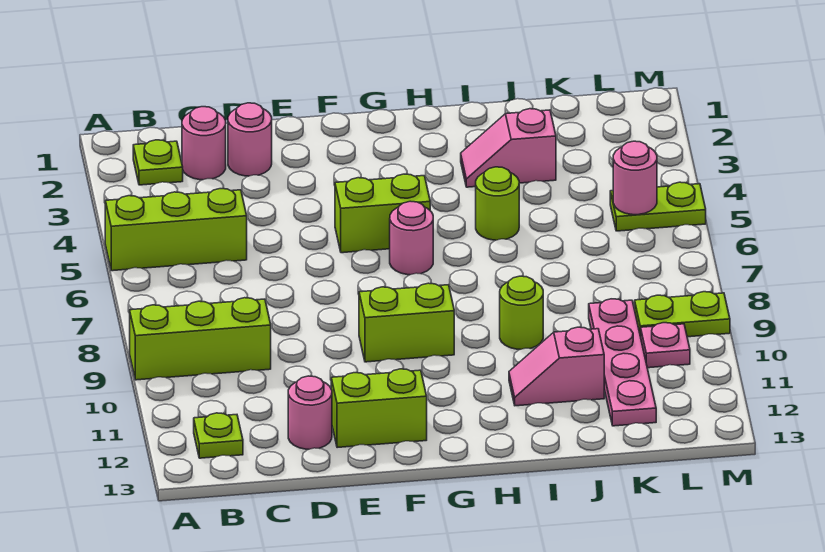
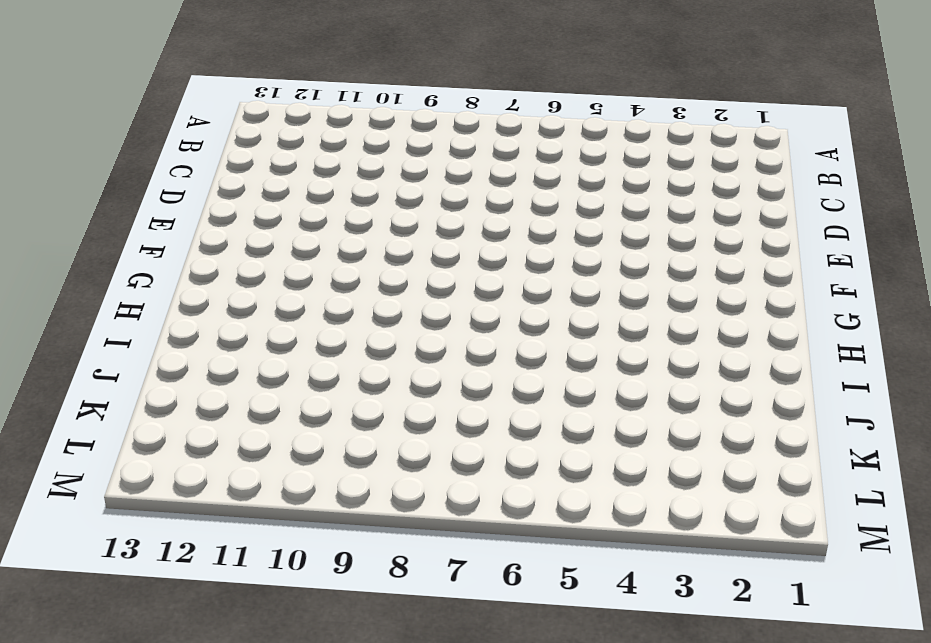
none -> lime 1x3 brick [105,189,247,271]
none -> lime 1x3 brick [130,298,271,380]
none -> lime 1x1 plate [133,140,183,185]

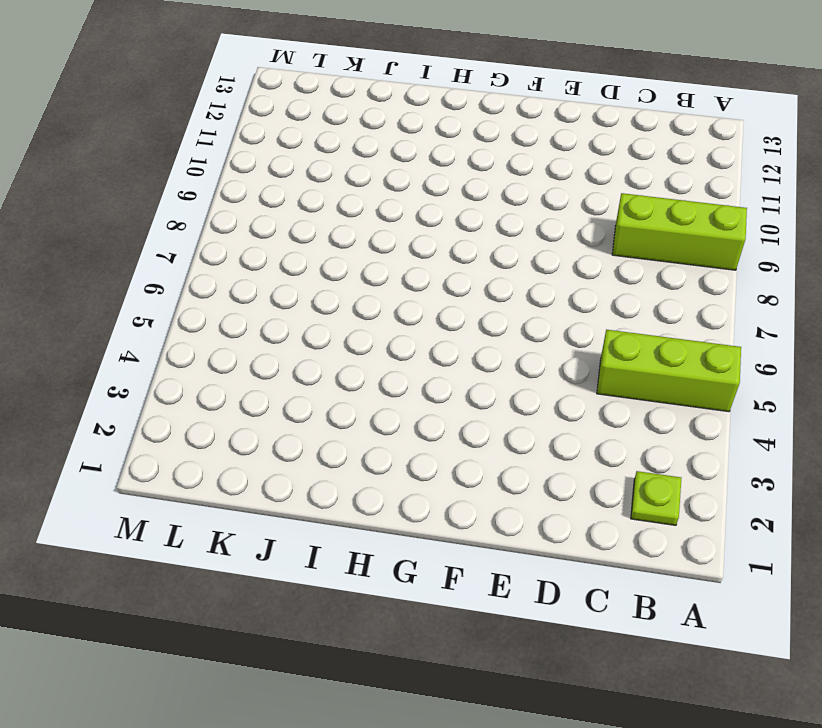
none -> lime 1x1 plate [194,413,243,458]
none -> pink 1x1 round brick [182,107,226,180]
none -> pink 1x1 round brick [228,103,272,176]

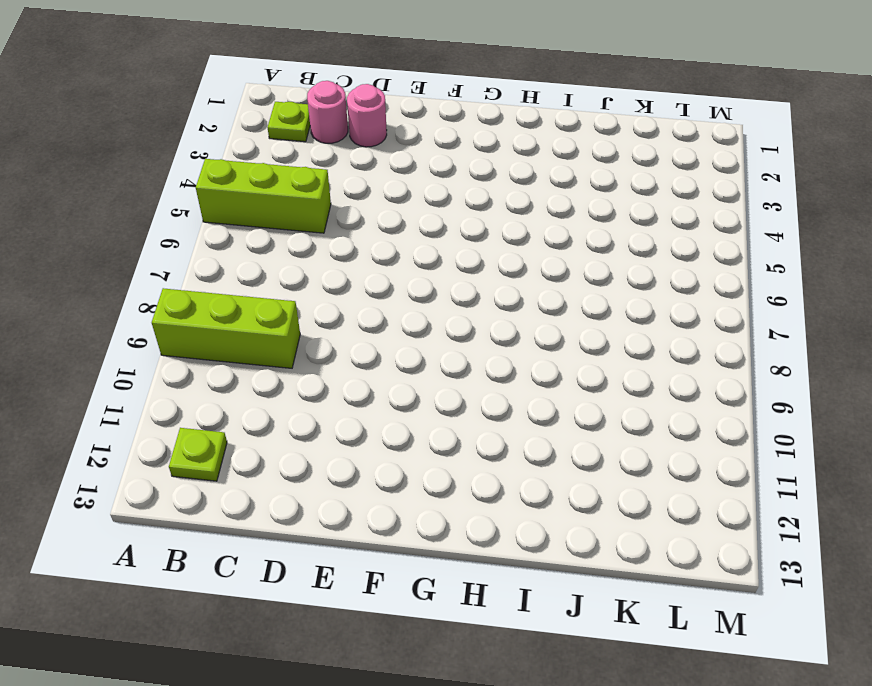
none -> pink 1x1 round brick [288,376,332,449]
none -> lime 1x2 brick [331,369,427,448]
none -> lime 1x2 brick [335,174,430,253]

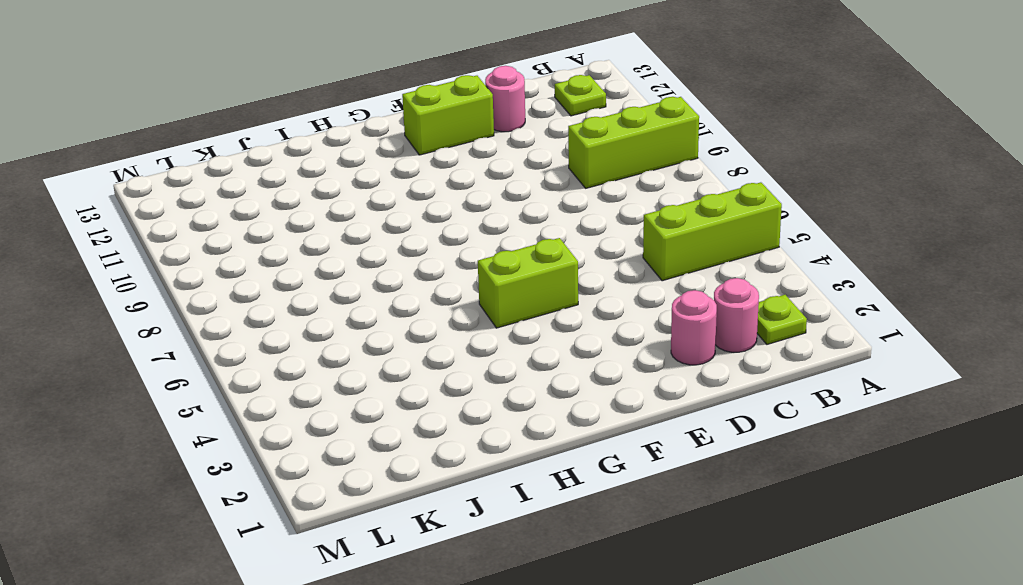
none -> lime 1x2 brick [359,283,454,362]
none -> pink 1x1 round brick [390,201,433,275]
none -> pink 1x2 slope [461,109,556,187]

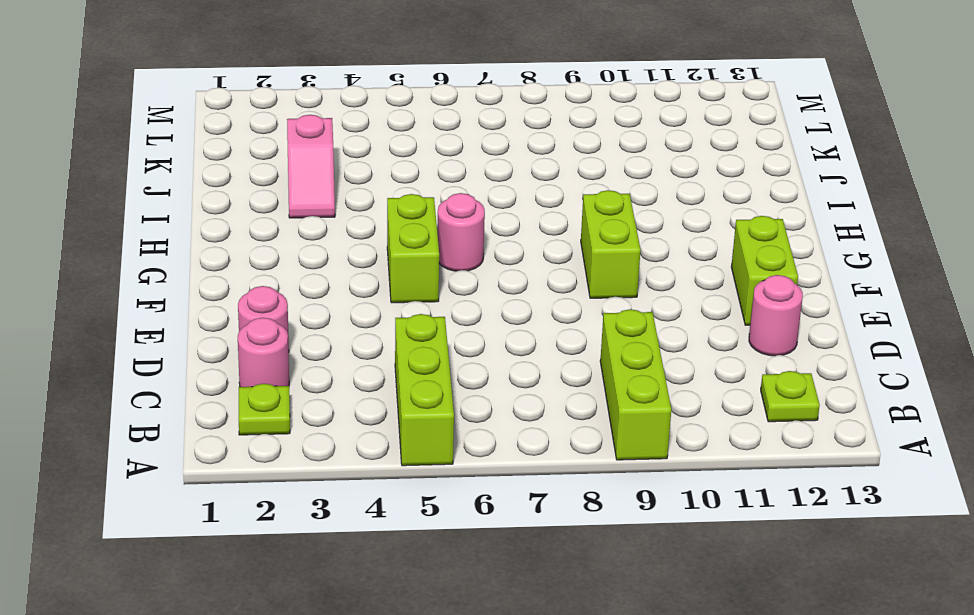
none -> lime 1x1 round brick [476,167,519,240]
none -> lime 1x1 round brick [500,276,543,349]
none -> pink 1x2 slope [509,327,604,406]

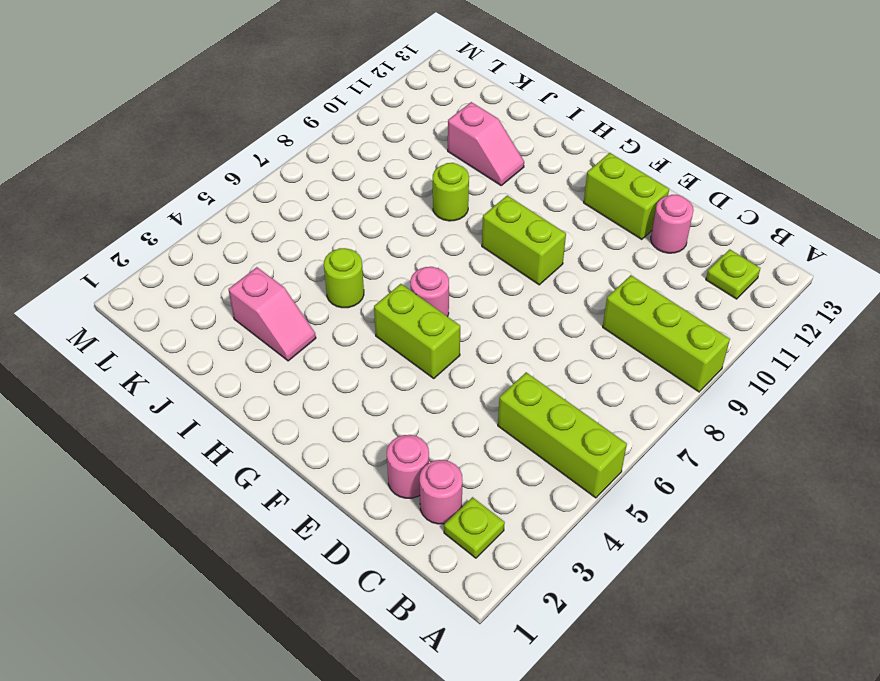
none -> pink 1x4 plate [589,299,656,426]
none -> lime 1x2 plate [610,182,706,231]
none -> lime 1x2 plate [635,292,730,337]

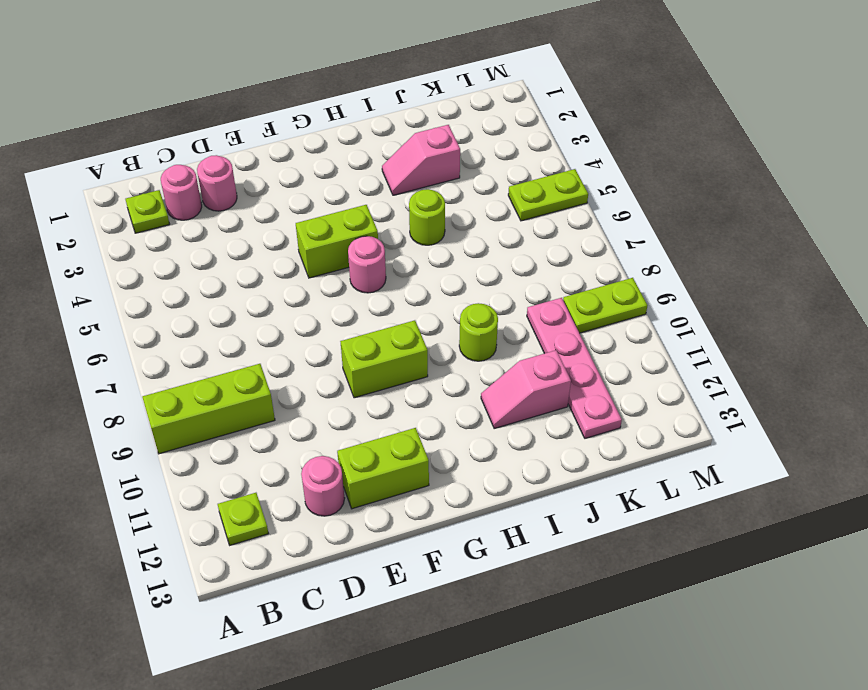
none -> lime 1x3 brick [105,189,247,271]
none -> pink 1x1 plate [641,323,690,368]
none -> pink 1x1 round brick [613,141,657,215]

